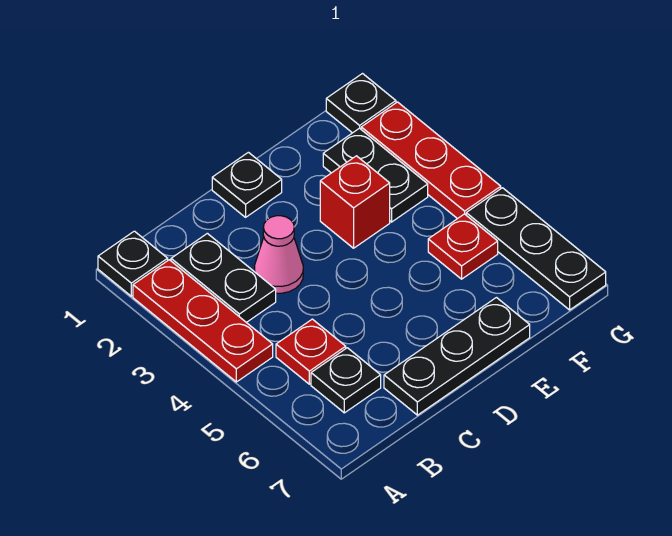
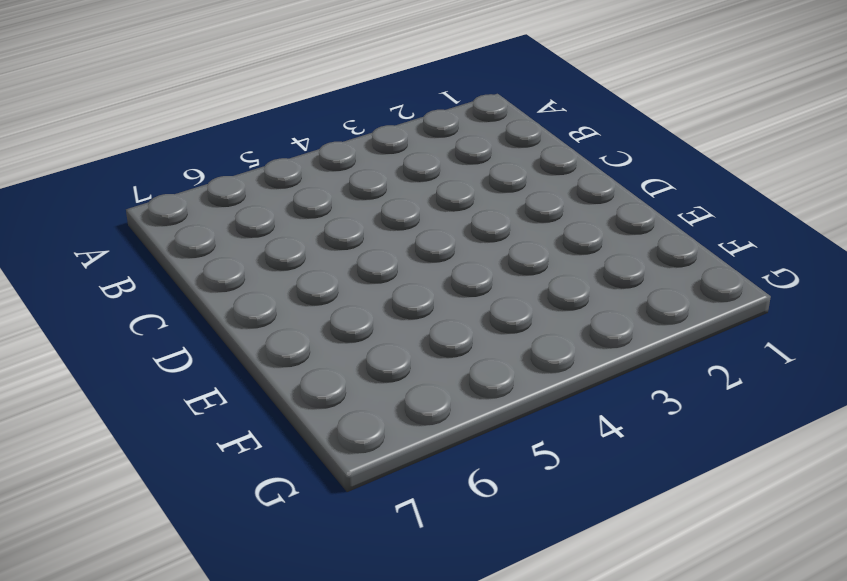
none -> black 1x1 plate [98,231,168,296]
none -> red 1x3 plate [133,260,273,382]
none -> black 1x2 plate [171,233,276,323]

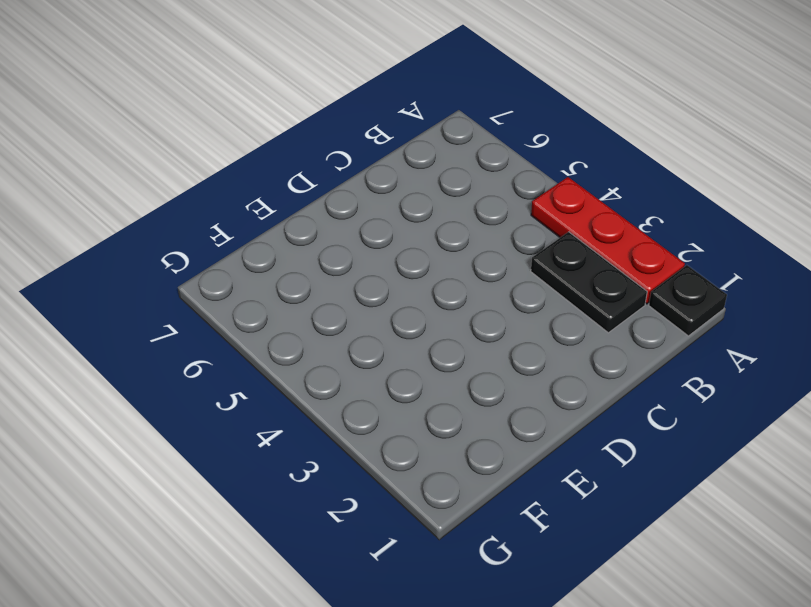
none -> red 1x1 plate [276,319,346,384]
none -> black 1x1 plate [311,348,381,413]
none -> pink 1x1 cone [254,216,303,293]

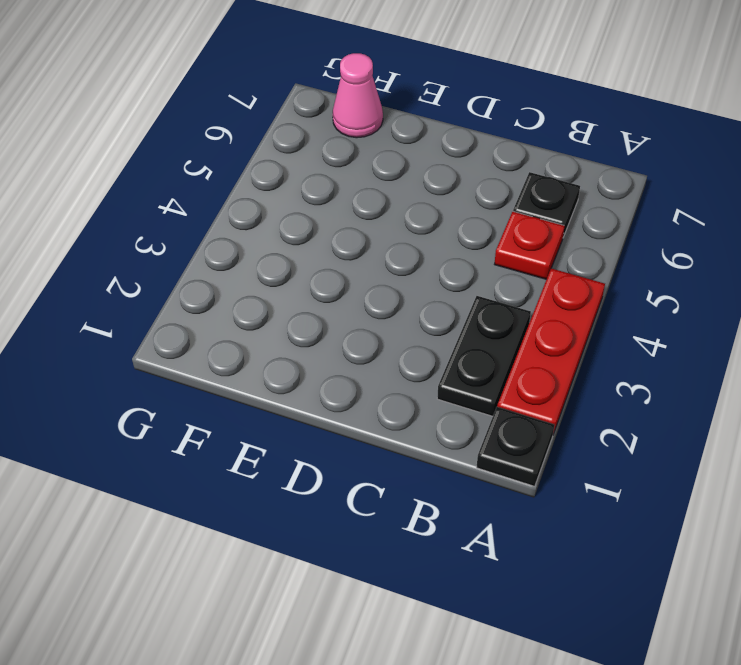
pink 1x1 cone [333,53,383,138] -> pink 1x1 cone moved to [254,216,303,293]
none -> black 1x3 plate [384,298,530,415]
none -> black 1x1 plate [212,152,282,217]
none -> red 1x1 brick [320,156,390,248]

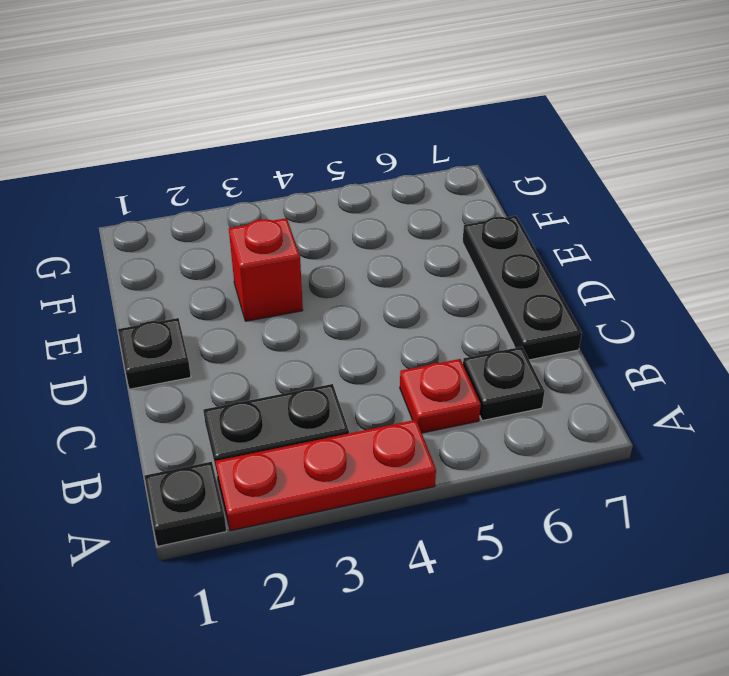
none -> pink 1x1 cone [254,216,303,293]
none -> black 1x2 plate [323,128,428,222]
none -> red 1x1 plate [428,214,498,279]

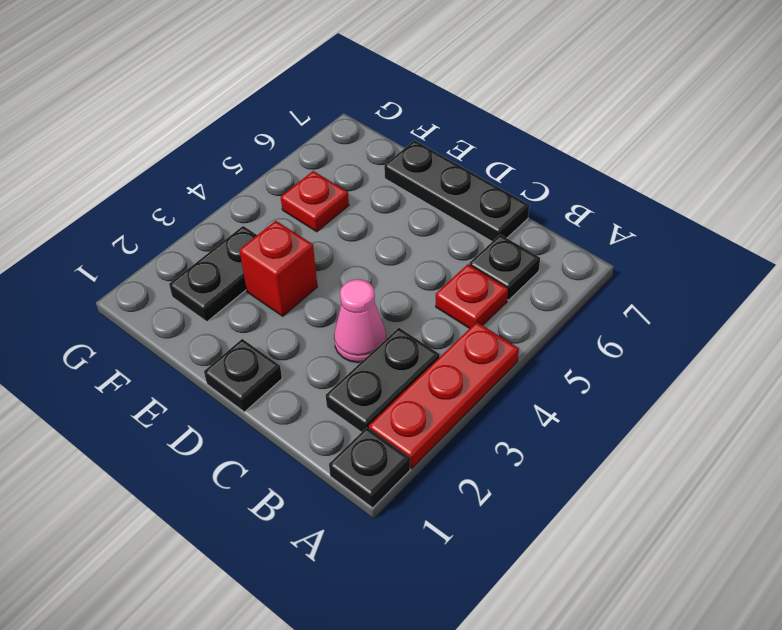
none -> black 1x1 plate [326,74,396,133]
none -> red 1x3 plate [361,102,501,219]
none -> black 1x3 plate [466,188,606,310]

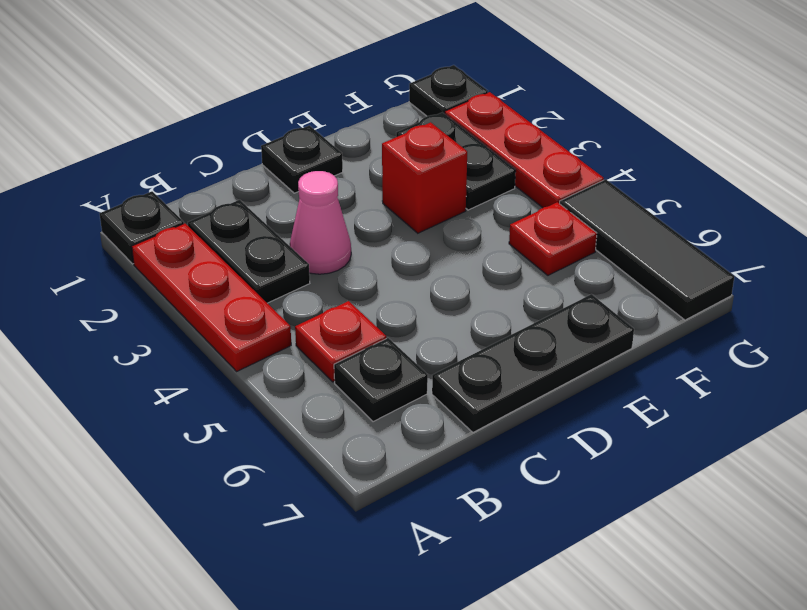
black 1x3 tile [560,179,734,320] -> black 1x3 plate [466,188,606,310]

